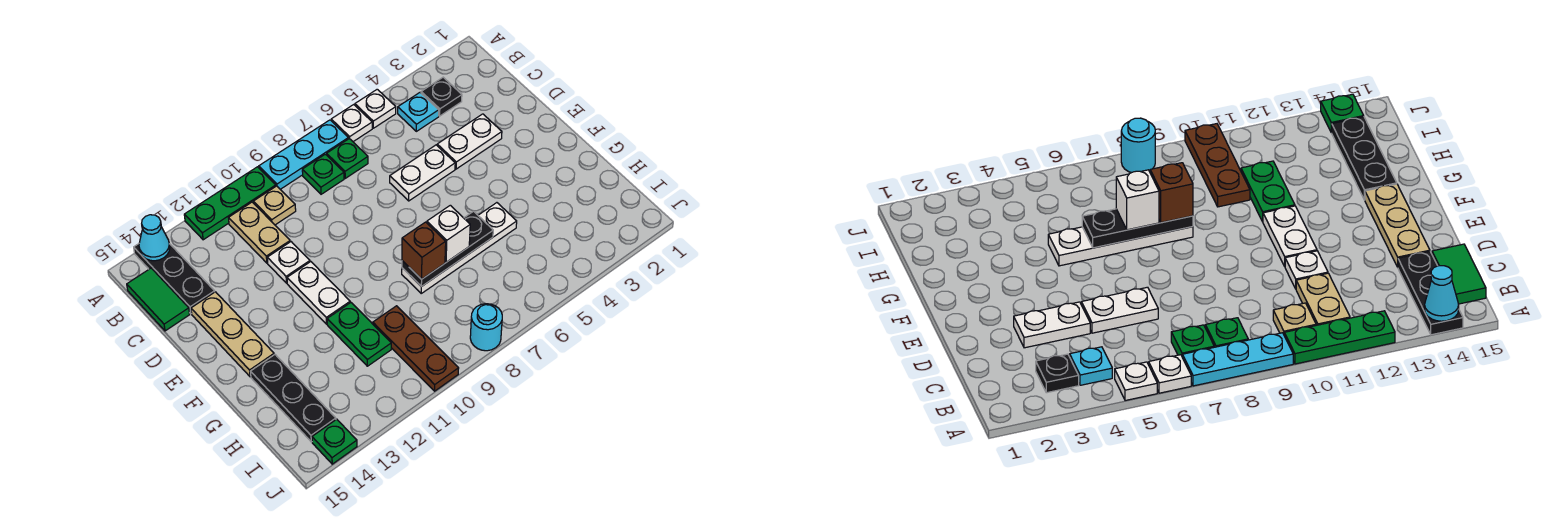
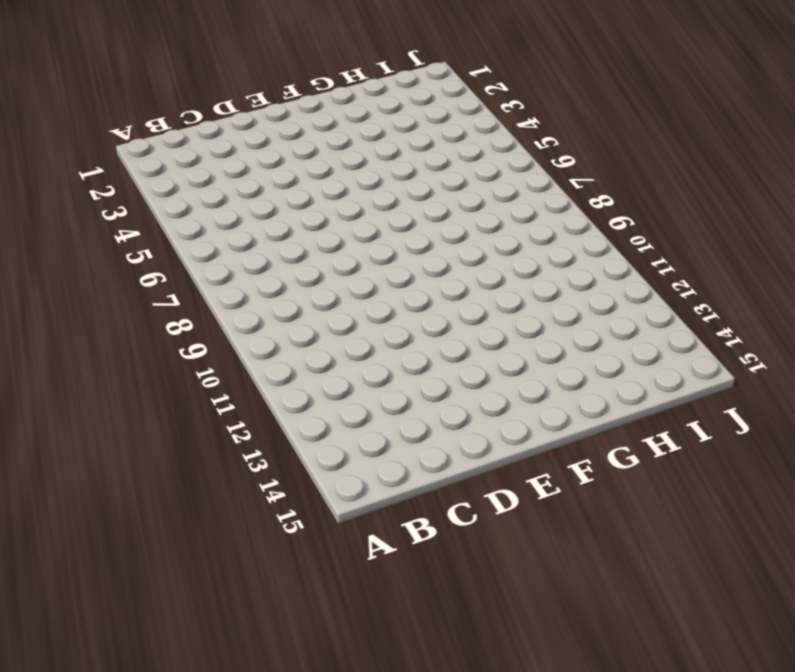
none -> white 1x1 plate [355,89,396,128]
none -> white 1x1 plate [331,105,372,142]
none -> cyan 1x3 plate [259,120,348,189]

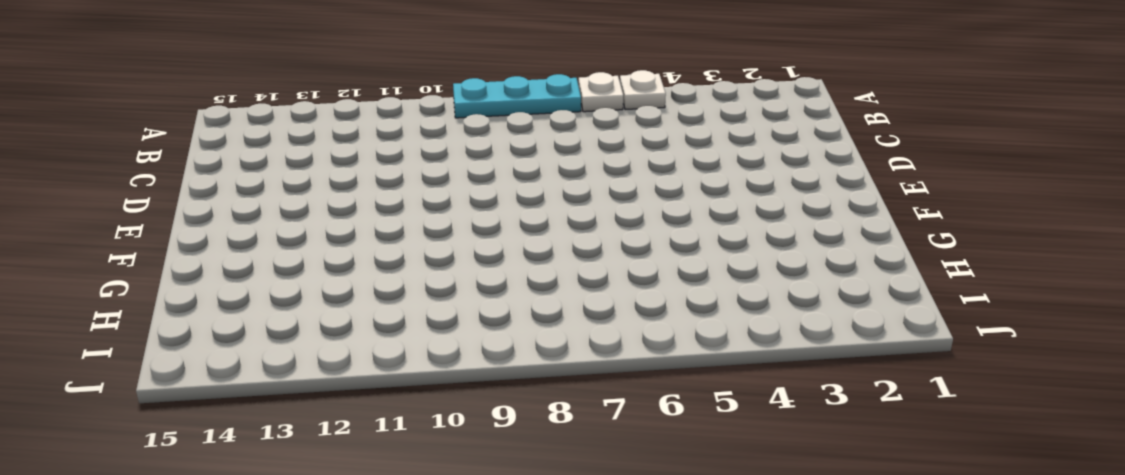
none -> green 1x3 plate [184,167,276,240]
none -> black 1x3 plate [134,244,215,314]
none -> black 1x1 plate [421,77,462,116]

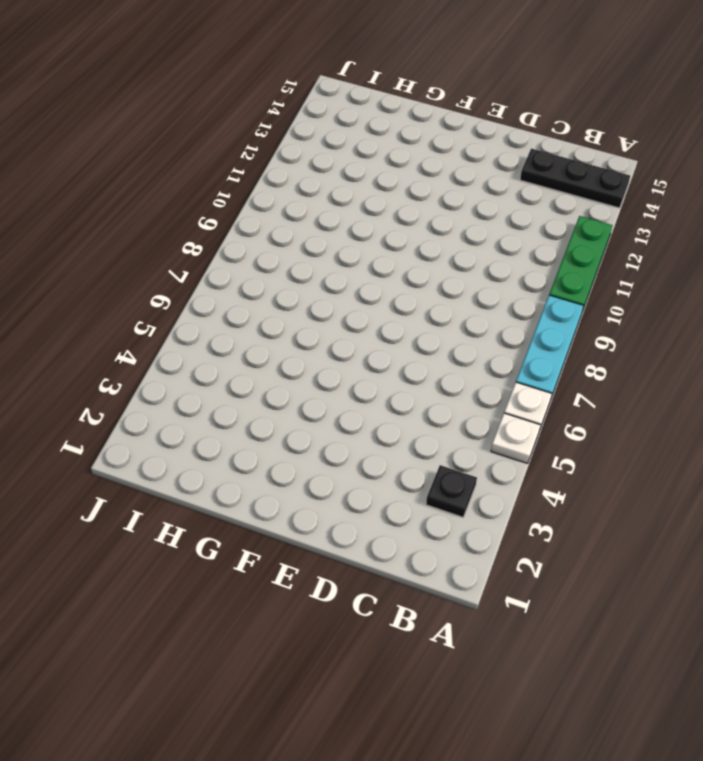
none -> cyan 1x1 plate [398,93,439,131]
none -> green 1x1 plate [327,139,368,178]
none -> green 1x1 plate [302,154,344,194]

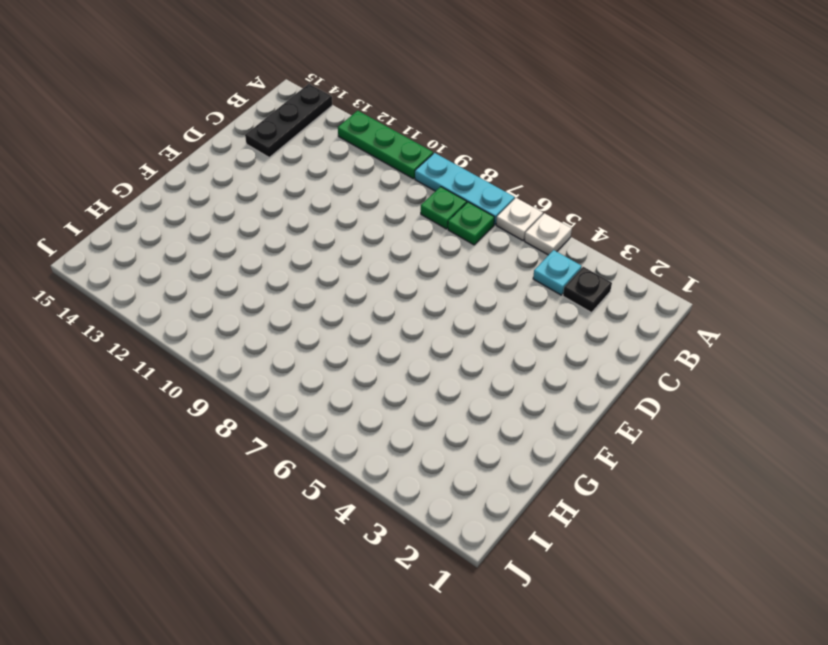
none -> tan 1x1 plate [253,186,296,225]
none -> tan 1x2 plate [229,202,290,263]
none -> green 1x2 tile [127,268,190,331]

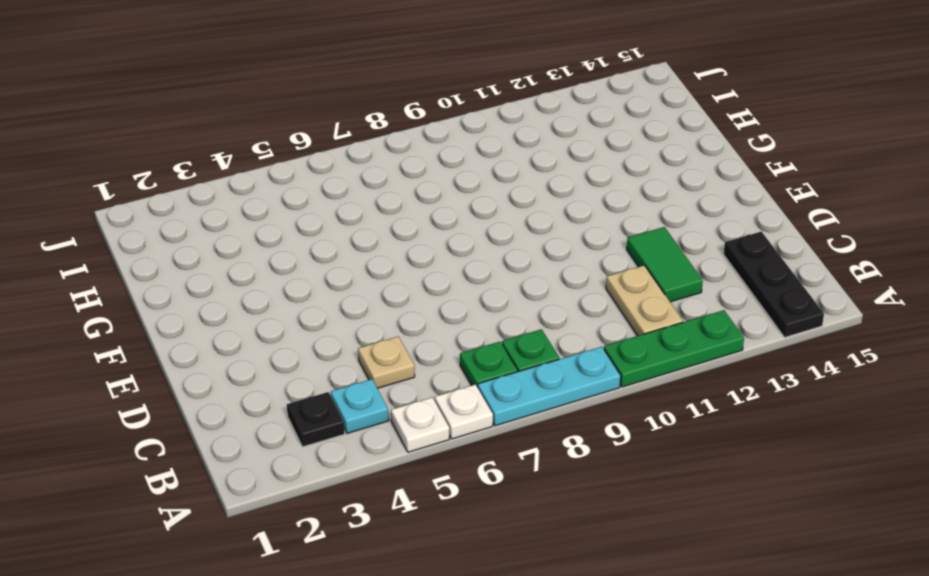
tan 1x1 plate [358,336,415,388] -> tan 1x1 plate moved to [253,186,296,225]
green 1x2 tile [627,227,703,302] -> green 1x2 tile moved to [127,268,190,331]
none -> white 1x2 plate [437,114,502,169]
none -> white 1x2 plate [390,145,455,201]
none -> white 1x1 plate [267,242,310,283]

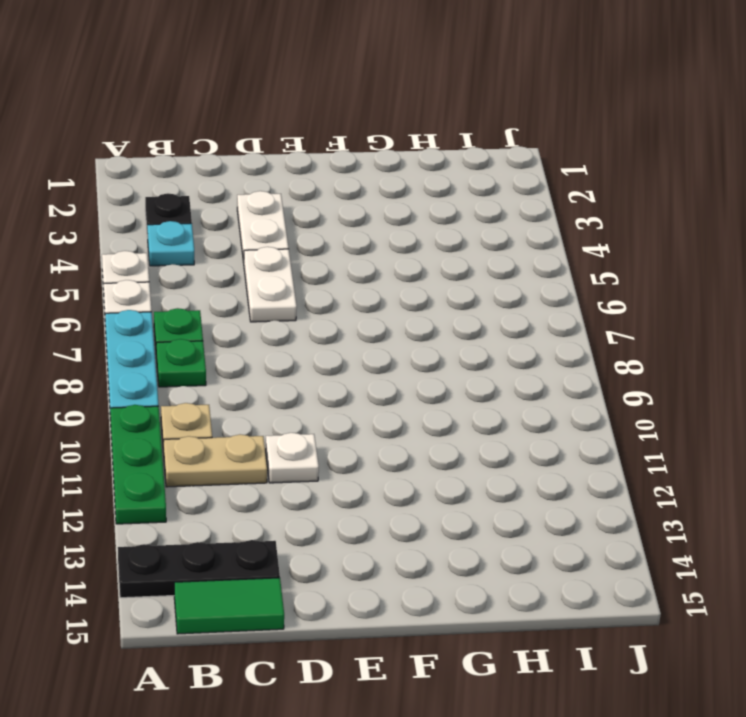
none -> tan 1x3 plate [191,292,274,377]
none -> white 1x2 plate [287,262,350,324]
none -> white 1x4 plate [402,203,517,293]

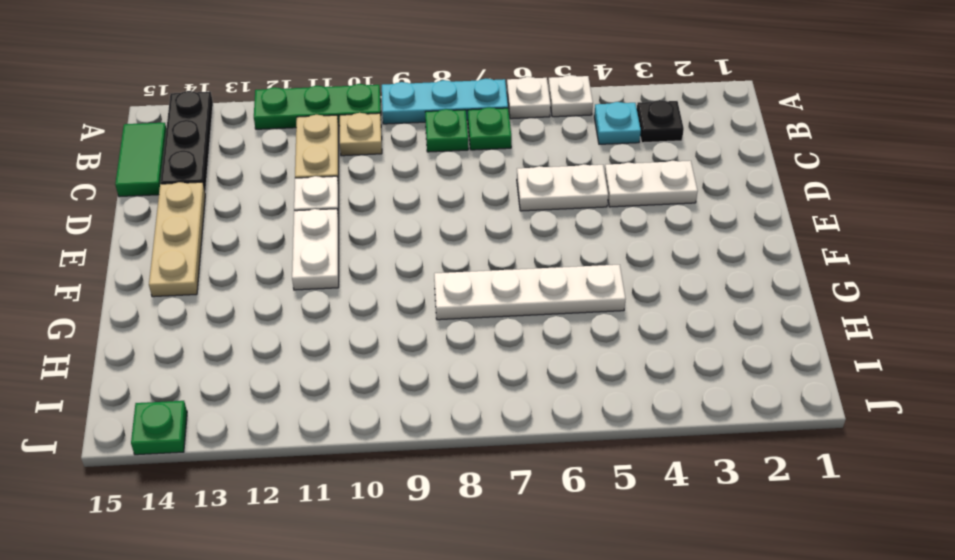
none -> green 1x2 plate [327,303,391,366]
none -> black 1x3 plate [251,355,336,442]
none -> brown 1x3 plate [373,306,459,391]

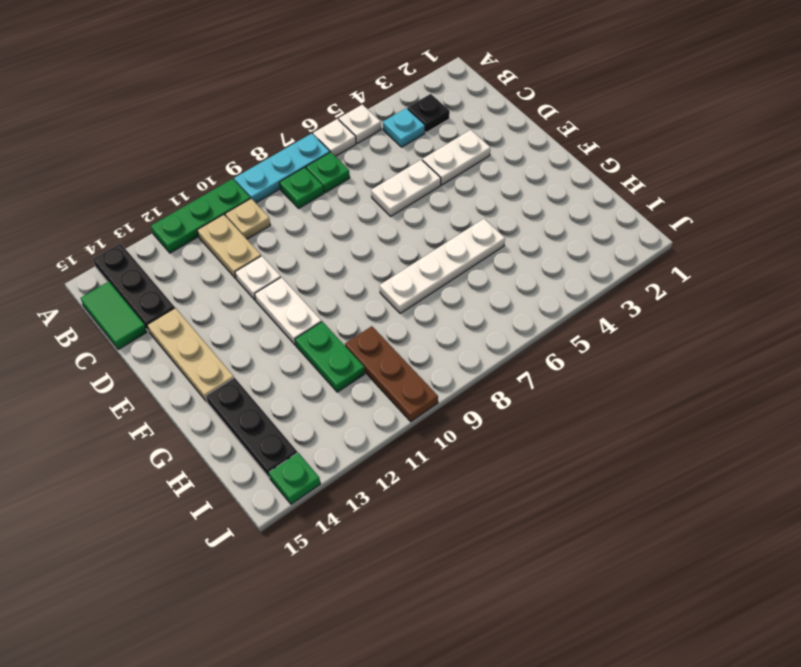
none -> cyan 1x1 round brick [470,304,502,351]
none -> cyan 1x1 cone [139,215,170,261]
none -> black 1x3 plate [402,211,493,287]

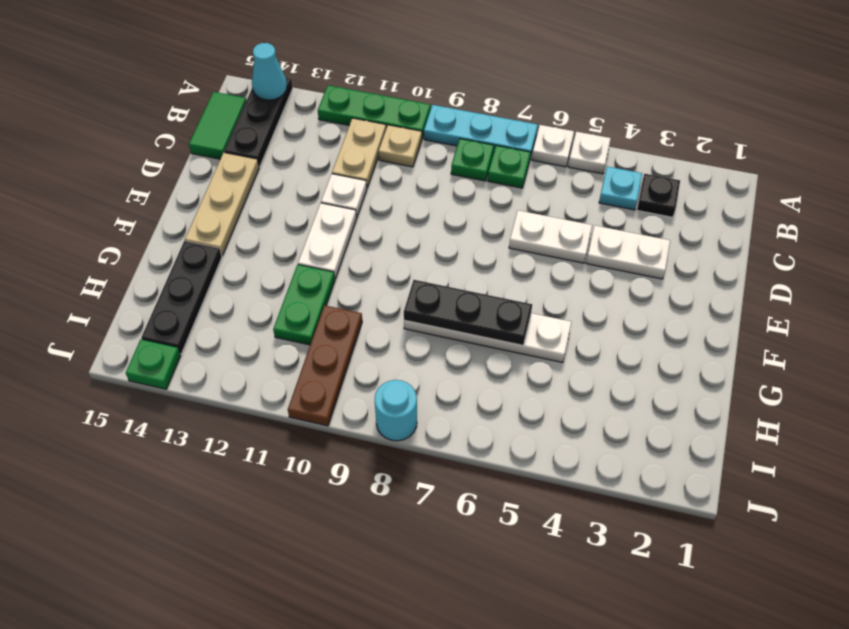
none -> white 1x1 brick [427,205,470,262]
none -> brown 1x1 brick [402,222,446,279]

